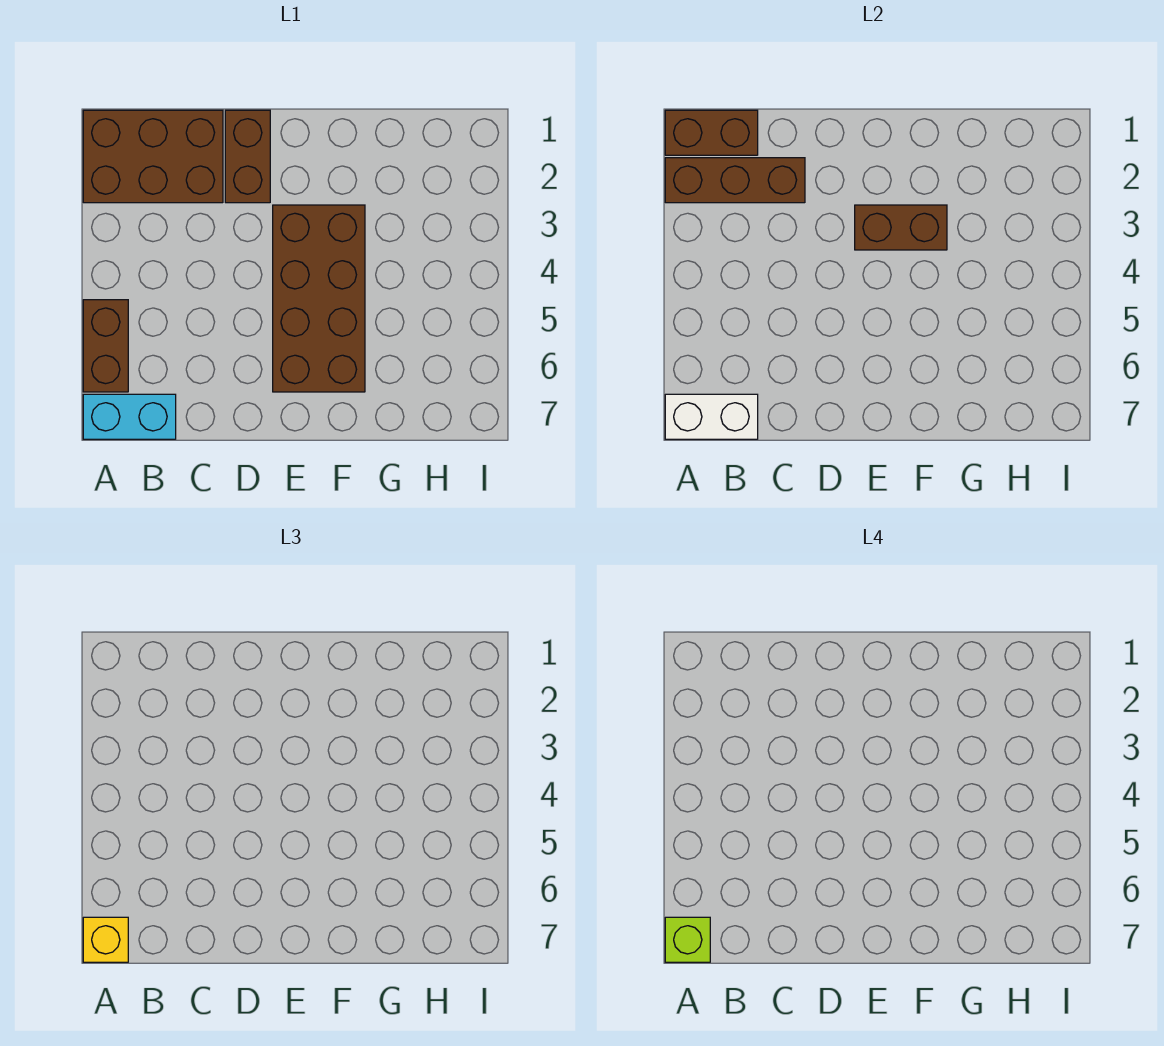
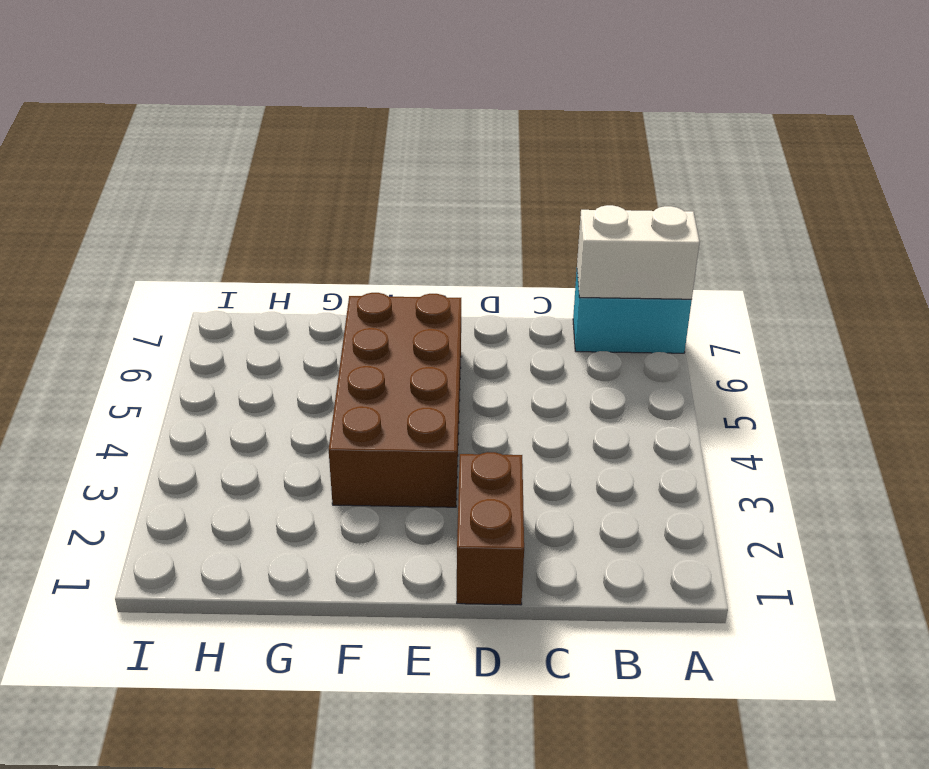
none -> brown 2x3 brick [83,110,223,203]
none -> brown 1x2 brick [83,300,128,392]

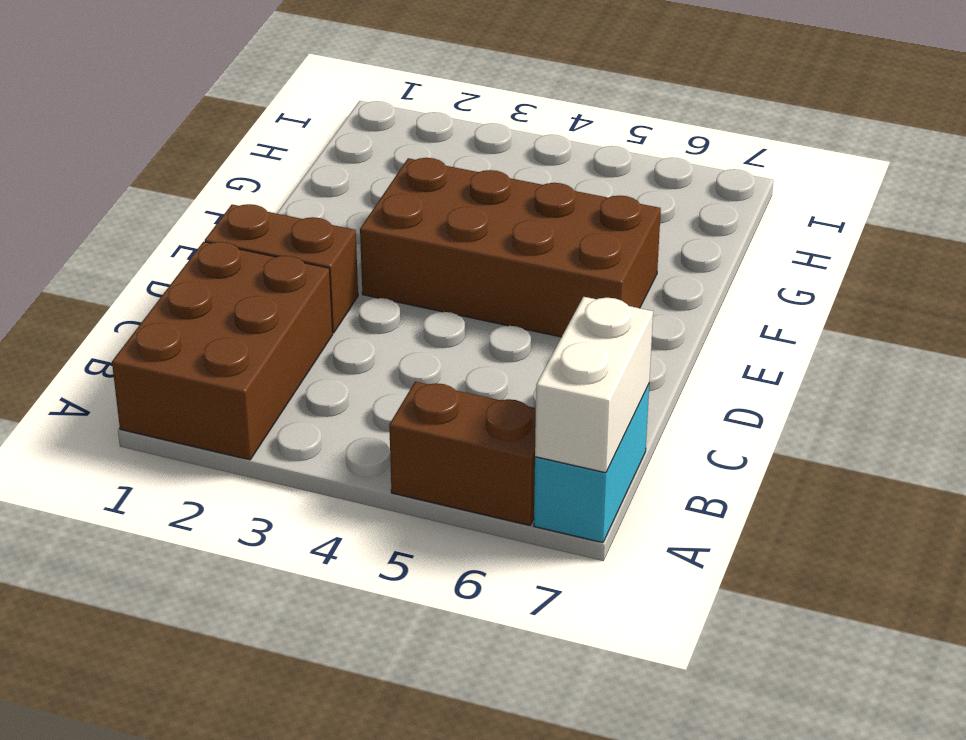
none -> brown 1x2 brick [665,110,758,155]
none -> brown 1x3 brick [665,158,805,203]

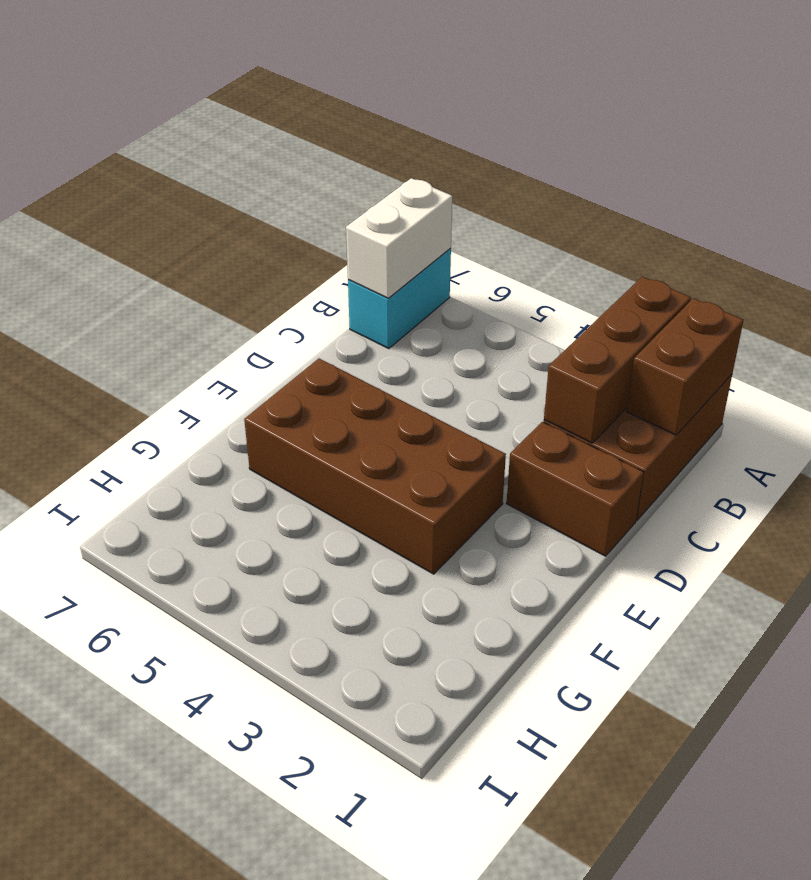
none -> brown 1x2 brick [83,300,128,392]
none -> brown 1x2 brick [855,205,947,250]

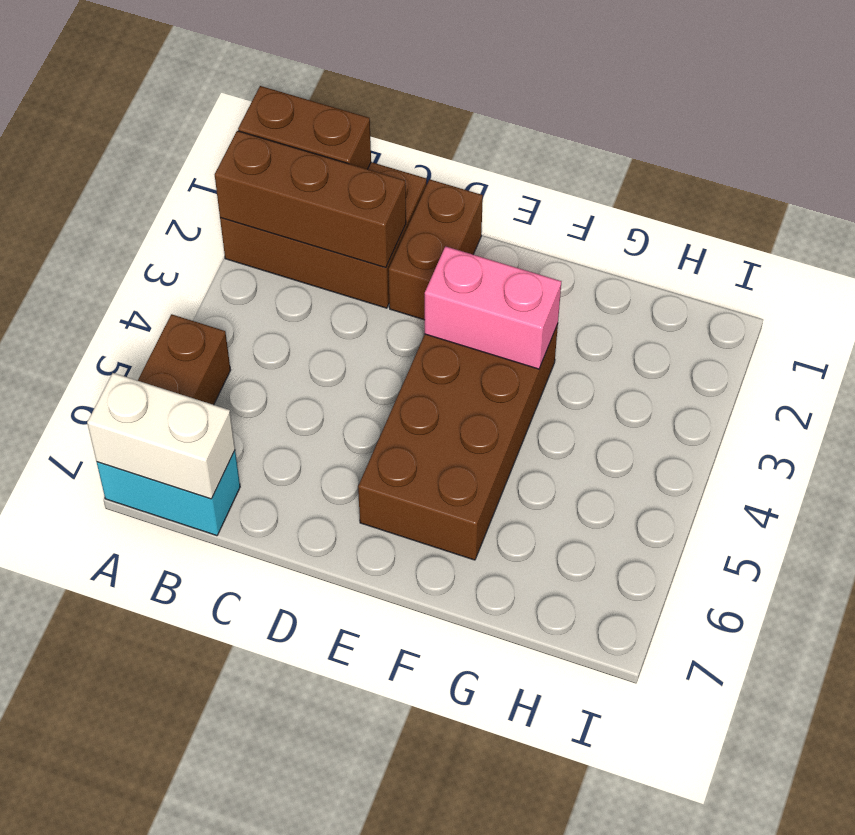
pink 1x2 brick [425,246,561,369] -> brown 1x2 brick [855,205,947,250]
none -> yellow 1x1 brick [83,917,128,962]
none -> lime 1x1 brick [665,917,710,962]

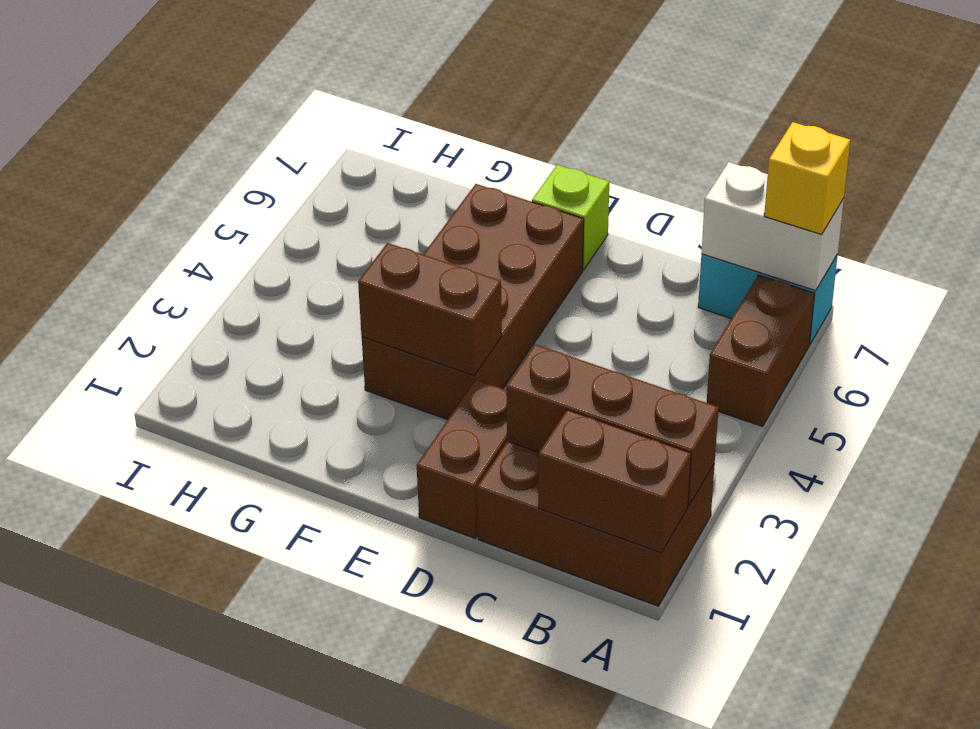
lime 1x1 brick [532,165,609,270] -> lime 1x1 brick moved to [665,917,710,962]

